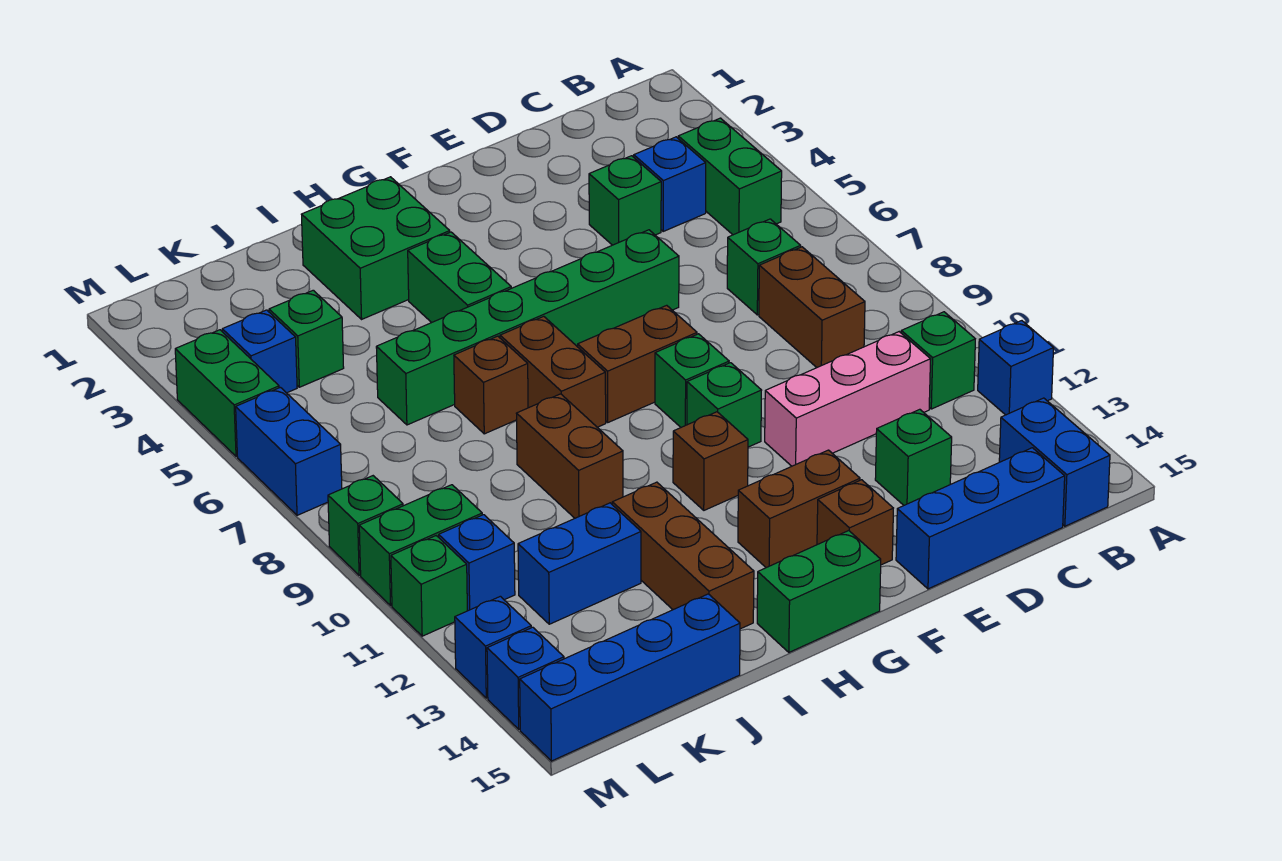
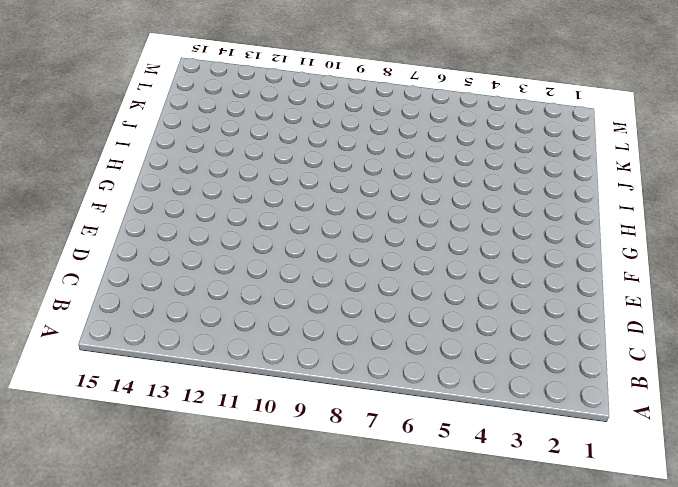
none -> blue 1x1 brick [978,321,1054,415]
none -> green 1x2 brick [678,118,782,235]
none -> green 1x1 brick [901,312,975,409]
none -> blue 1x2 brick [999,398,1110,526]

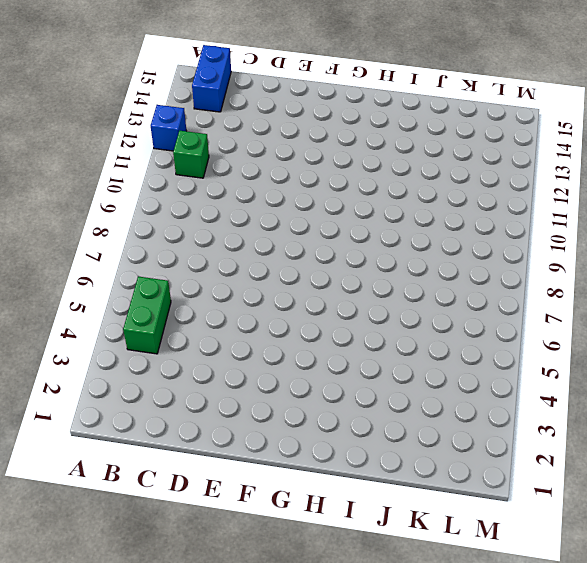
none -> blue 1x1 brick [634,137,706,231]
none -> green 1x1 brick [727,219,801,315]
none -> brown 1x2 brick [759,247,865,367]
none -> pink 1x3 brick [765,332,931,466]

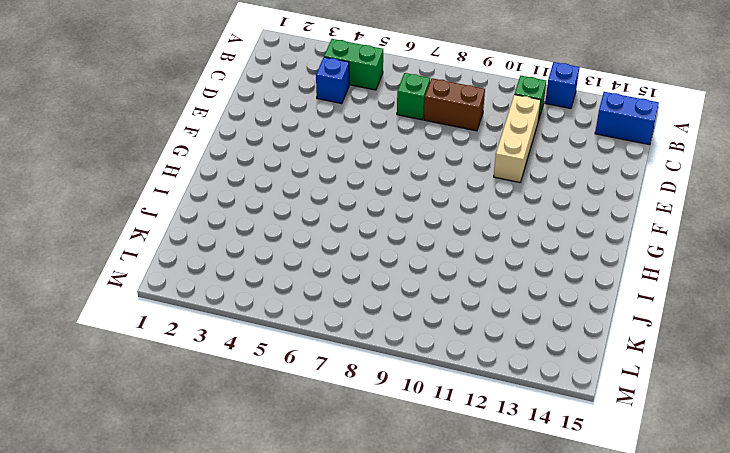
tan 1x3 brick [494,95,541,182] -> pink 1x3 brick [765,332,931,466]
none -> blue 1x3 brick [896,448,1065,589]
none -> green 1x1 brick [589,156,661,245]
none -> green 1x1 brick [875,409,952,505]
none -> green 1x6 brick [376,230,679,425]

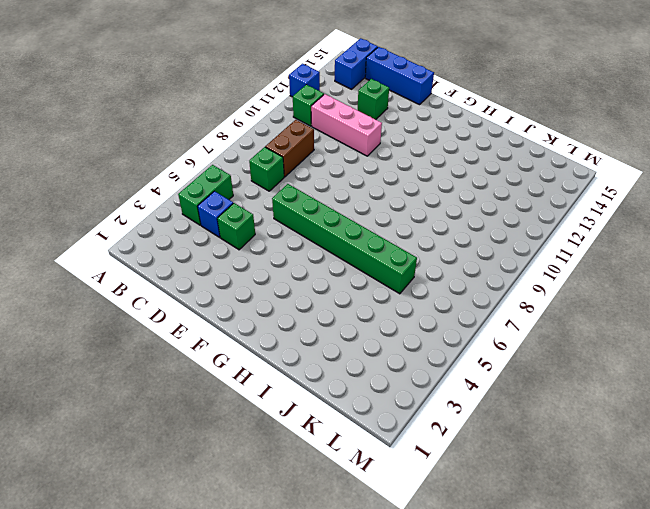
none -> brown 1x2 brick [578,305,697,422]
none -> green 1x1 brick [655,334,729,427]
none -> green 1x1 brick [687,363,762,447]
none -> brown 1x2 brick [738,450,860,568]

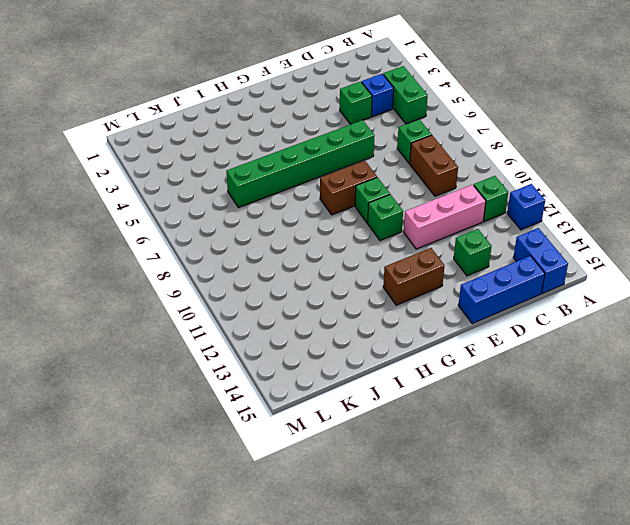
none -> brown 1x1 brick [817,480,893,565]
none -> brown 1x1 brick [673,412,748,510]
none -> green 1x2 brick [757,531,881,652]
none -> green 2x2 brick [301,177,450,319]

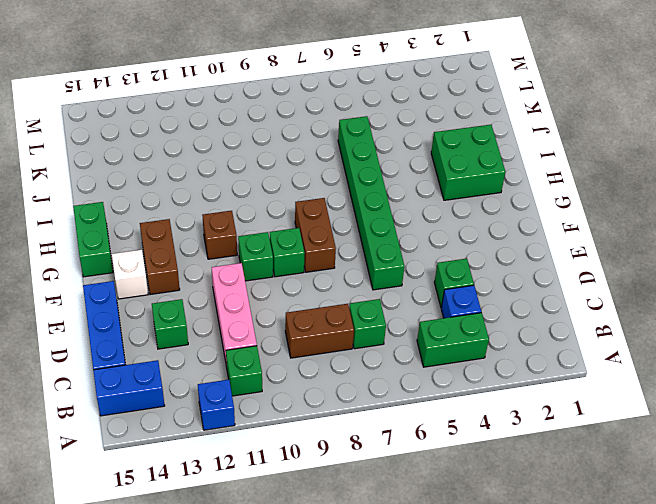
white 1x1 brick [112,250,148,299] -> brown 1x1 brick [817,480,893,565]
none -> green 1x2 brick [408,232,511,323]
none -> brown 1x2 brick [500,316,606,427]
none -> brown 1x1 brick [454,336,528,434]
none -> brown 1x2 brick [516,394,623,518]

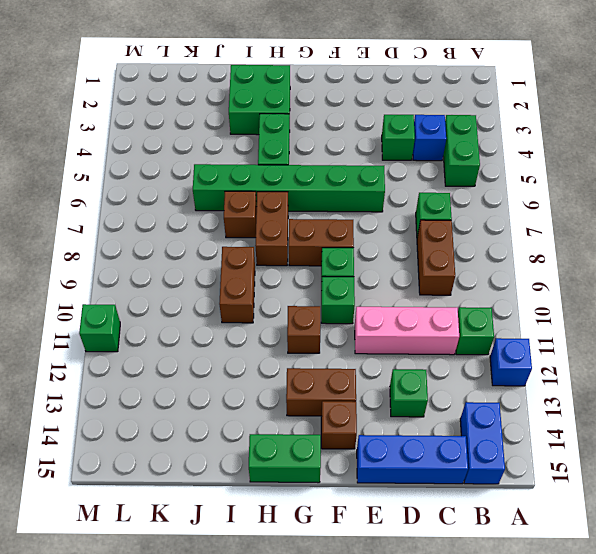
none -> brown 1x3 brick [612,482,754,629]
none -> blue 1x2 brick [518,503,641,624]
none -> blue 1x4 brick [520,594,740,761]
none -> green 1x1 brick [269,290,344,387]

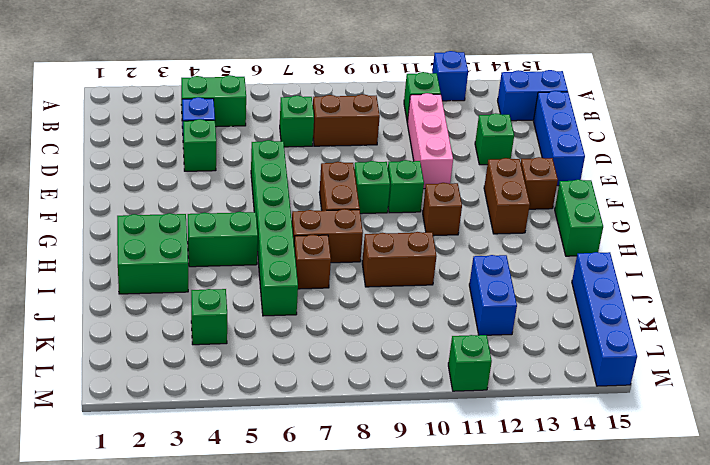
none -> brown 1x3 brick [612,482,754,629]
none -> blue 1x1 brick [222,310,297,393]
none -> green 1x2 brick [359,485,482,605]
none -> blue 1x1 brick [439,515,515,611]

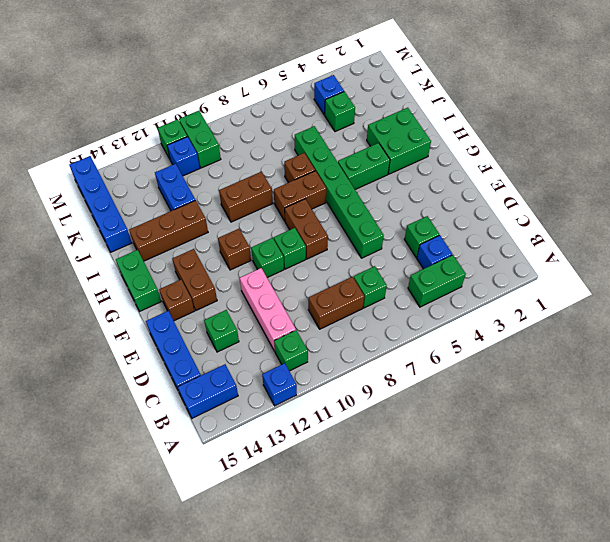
none -> green 1x2 brick [175,330,279,456]
none -> blue 1x2 brick [236,387,342,515]
none -> green 1x1 brick [328,476,403,575]
none -> blue 1x1 brick [455,596,531,698]

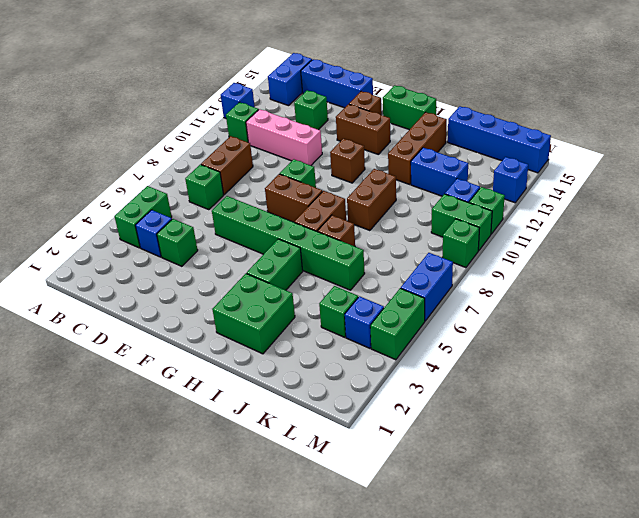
none -> green 1x1 brick [687,363,762,447]
none -> blue 1x1 brick [487,627,564,729]

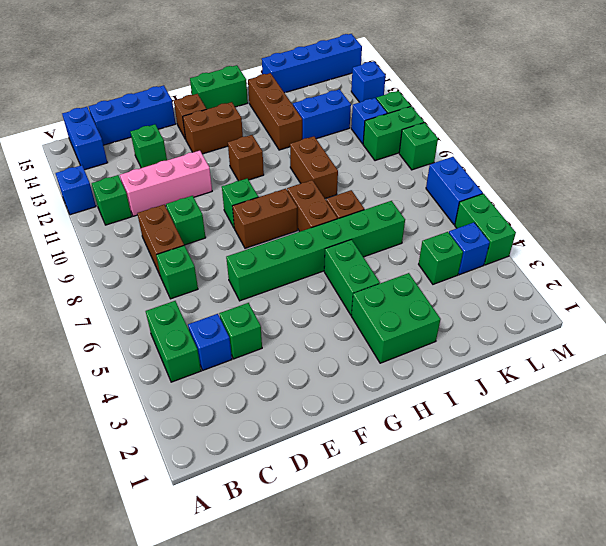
green 1x1 brick [166,196,206,245] -> green 1x1 brick moved to [687,363,762,447]
none -> blue 1x1 brick [487,627,564,729]

